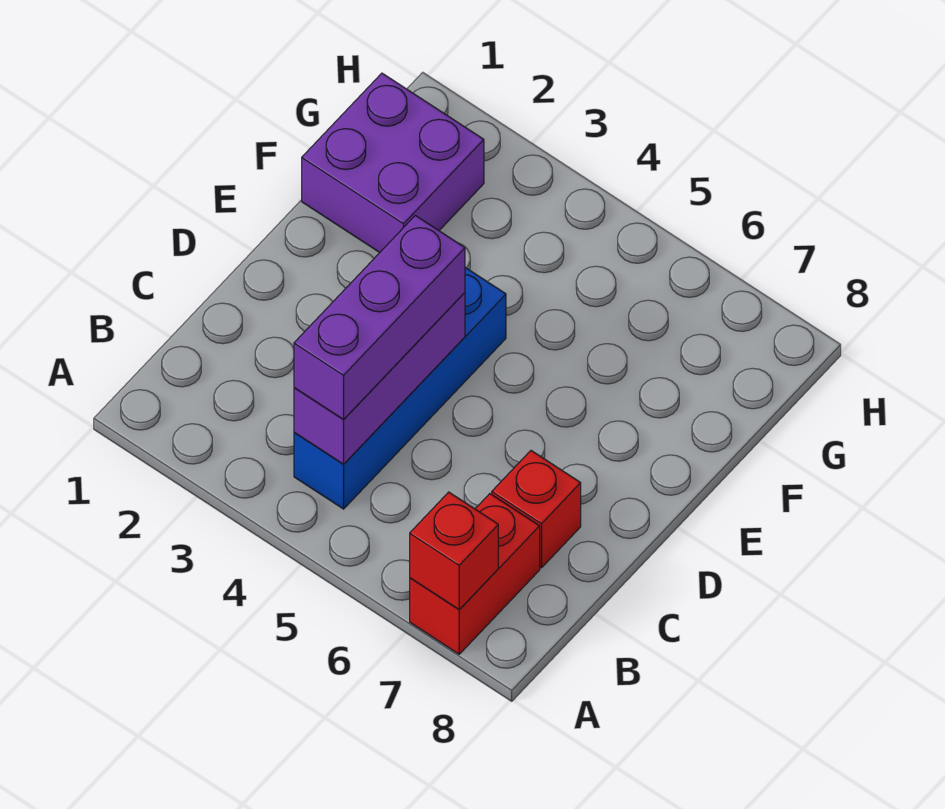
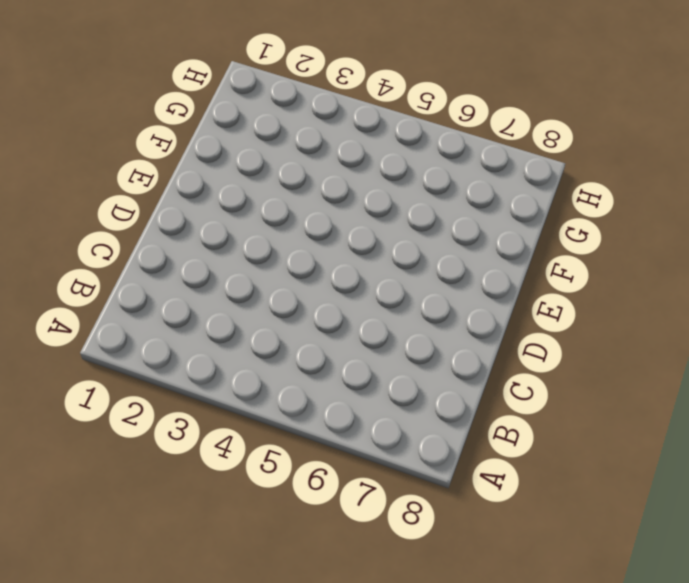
none -> red 1x2 brick [410,494,540,654]
none -> blue 1x4 brick [294,268,506,509]

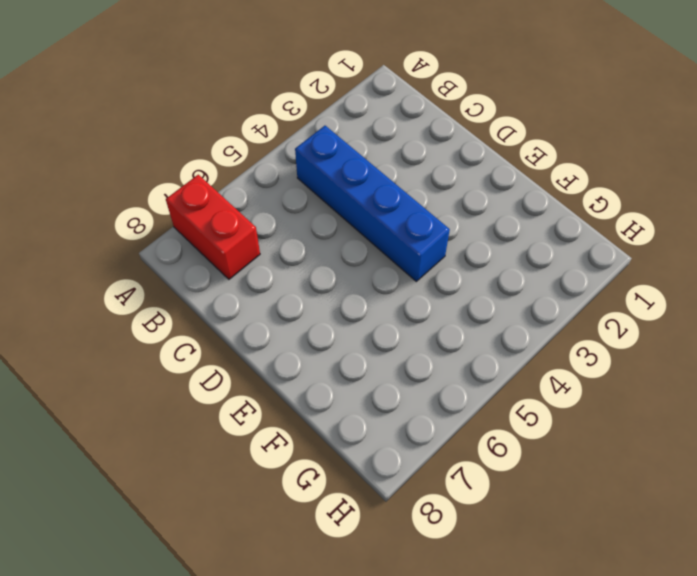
none -> red 1x1 brick [492,451,581,568]
none -> purple 2x2 brick [302,73,484,252]

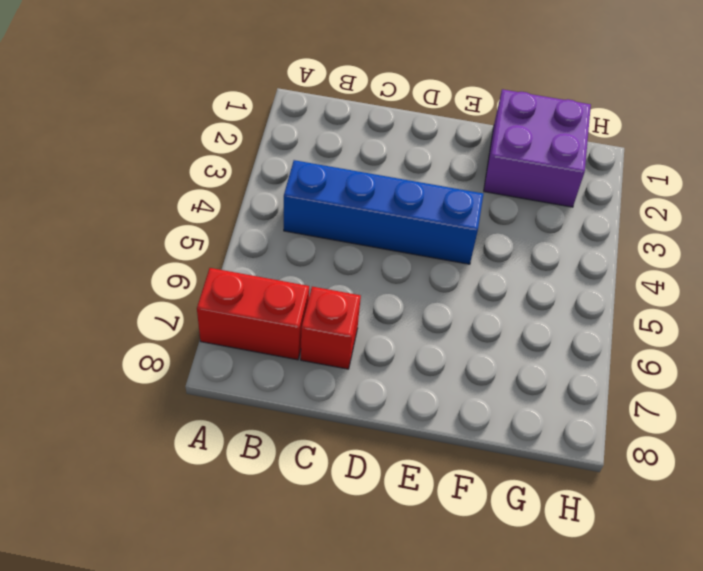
none -> red 1x1 brick [410,492,498,610]
none -> purple 1x3 brick [294,293,465,464]

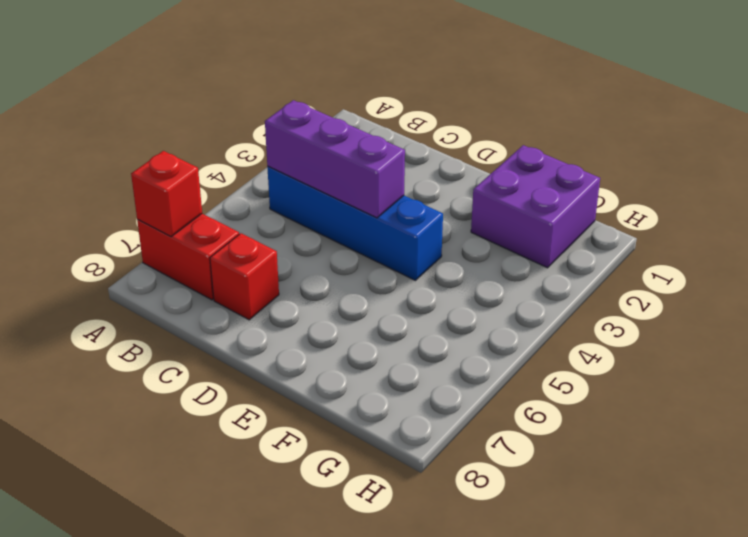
none -> purple 1x3 brick [294,215,465,419]

